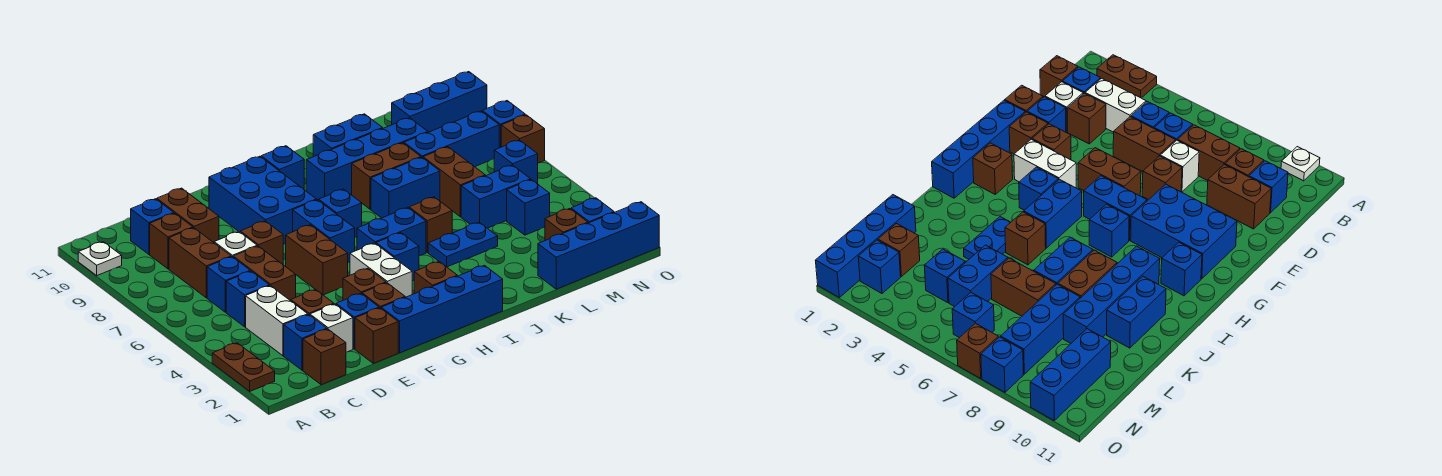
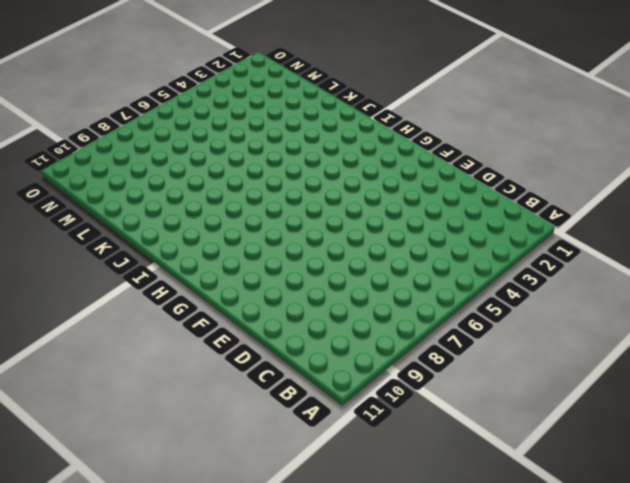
none -> brown 1x2 plate [212,343,275,391]
none -> white 1x1 plate [78,242,122,275]
none -> brown 1x1 brick [303,329,346,385]
none -> blue 1x1 brick [284,315,327,370]

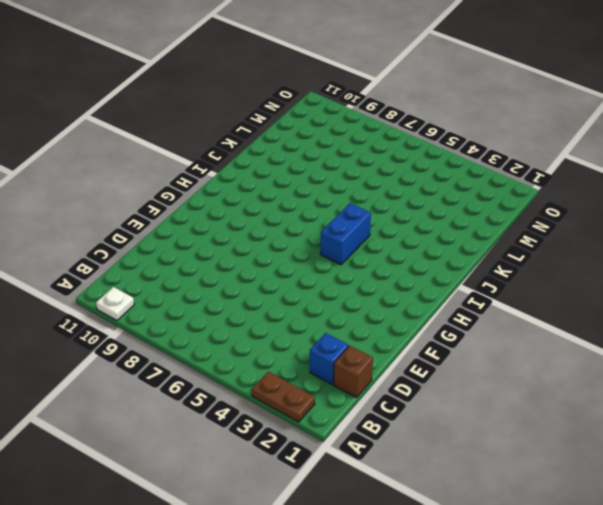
none -> white 1x2 brick [246,286,308,356]
none -> blue 1x1 brick [226,271,269,327]
none -> blue 1x1 brick [207,257,250,312]
none -> brown 1x2 brick [169,228,231,298]

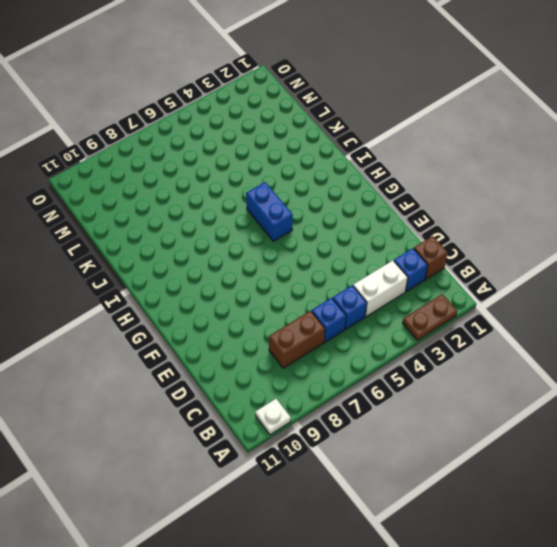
none -> brown 1x1 brick [150,213,193,269]
none -> blue 1x1 brick [131,199,174,254]
none -> white 1x1 brick [310,304,353,352]
none -> brown 1x1 brick [291,289,334,315]

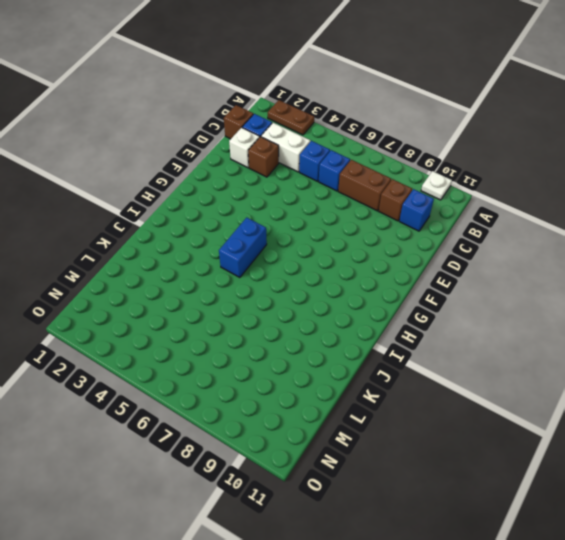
none -> brown 1x2 brick [233,246,296,301]
none -> white 1x1 brick [214,232,257,257]
none -> brown 1x2 brick [157,188,219,243]
none -> brown 1x1 brick [355,308,398,363]

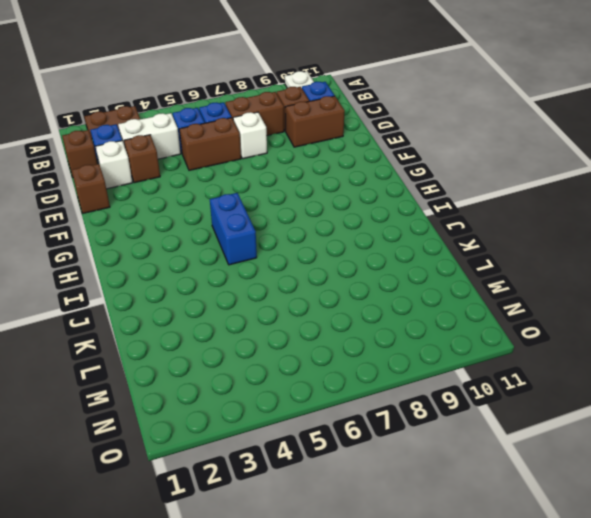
none -> blue 1x1 brick [336,293,379,349]
none -> brown 1x1 brick [240,221,283,264]
none -> blue 1x4 brick [381,265,503,353]
none -> brown 1x1 brick [362,283,405,308]

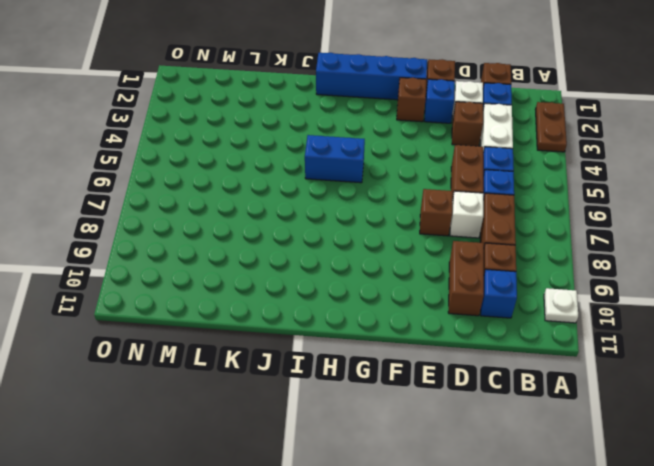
none -> brown 1x1 brick [343,268,386,300]
none -> brown 1x2 brick [286,225,348,295]
none -> blue 2x3 brick [209,156,316,244]
none -> white 1x2 brick [350,243,412,297]

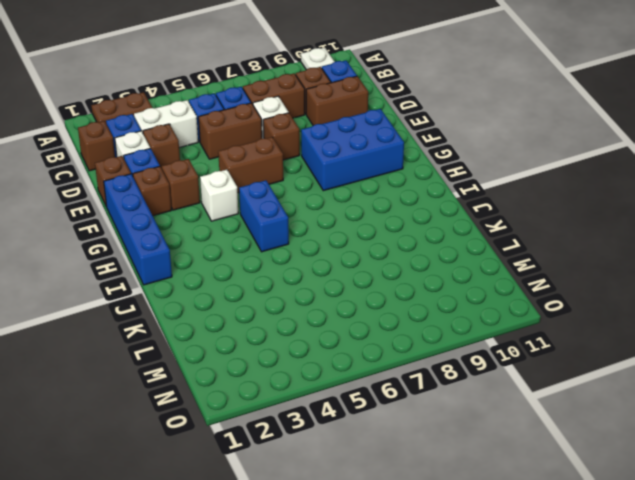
white 1x1 brick [200,170,238,221] -> white 1x2 brick [350,243,412,297]
none -> blue 1x2 brick [293,200,355,262]
none -> brown 1x1 brick [414,262,457,294]
none -> blue 1x1 brick [376,233,419,281]
none -> blue 1x1 brick [319,189,362,237]

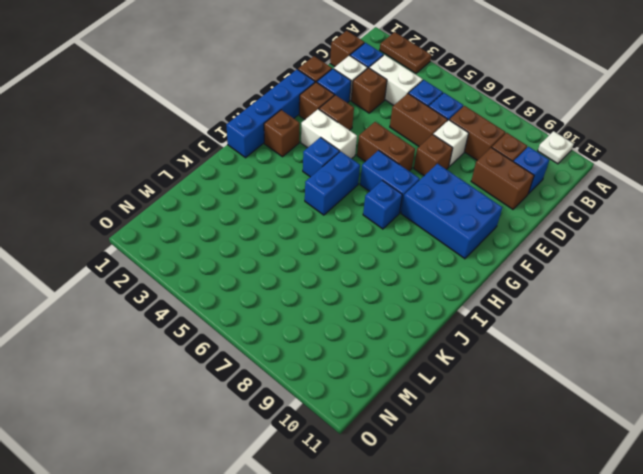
none -> blue 1x1 brick [261,146,304,189]
none -> blue 1x4 brick [306,118,428,200]
none -> blue 1x2 plate [428,222,498,267]
none -> brown 1x1 brick [409,197,452,253]

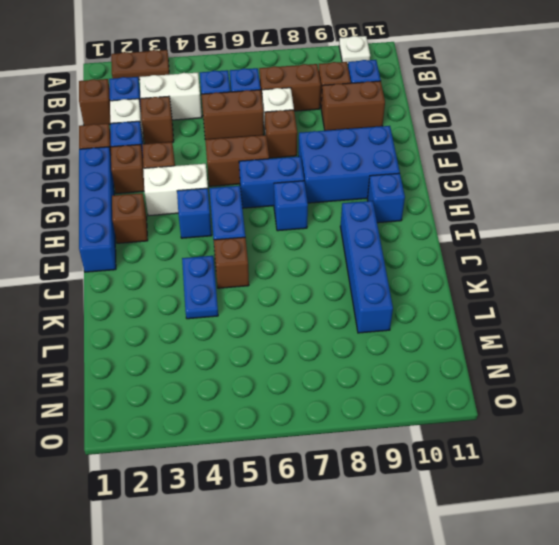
none -> blue 1x2 brick [371,157,440,218]
none -> brown 1x2 brick [352,143,421,209]
none -> blue 1x2 brick [313,114,383,157]
none -> blue 1x4 brick [538,202,659,289]

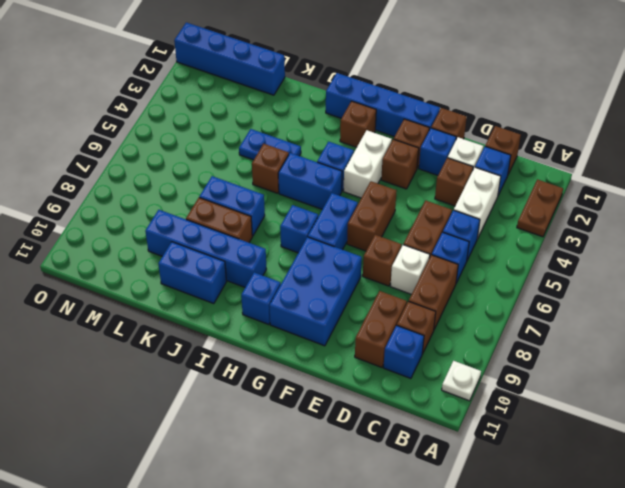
none -> blue 1x2 brick [461,165,531,228]
none -> brown 1x2 brick [423,147,485,217]
none -> blue 1x3 brick [404,111,499,167]
none -> brown 1x1 brick [545,209,588,241]

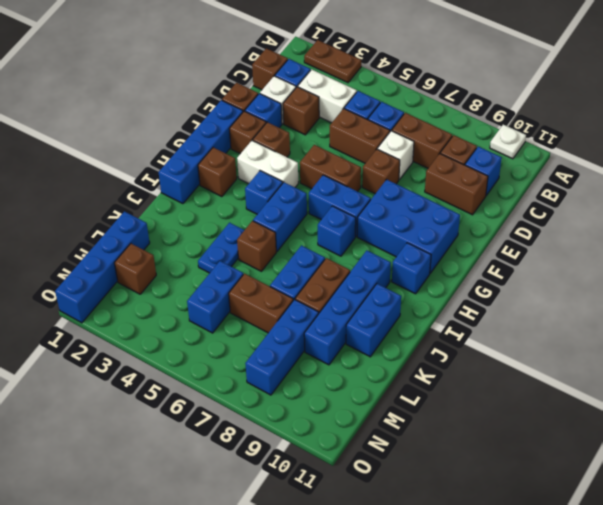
none -> blue 1x1 brick [507,180,550,235]
none -> blue 1x3 brick [392,72,487,132]
none -> blue 1x1 brick [571,198,614,223]
none -> blue 1x1 brick [494,140,538,184]

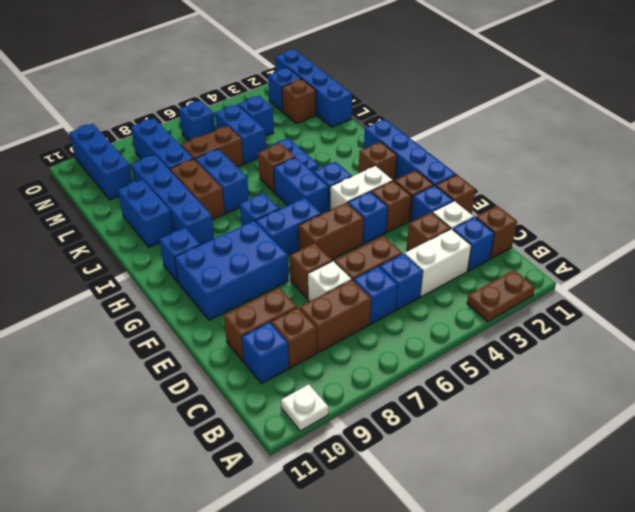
blue 1x1 brick [348,192,388,244] -> blue 1x1 brick moved to [482,101,525,148]
none -> brown 1x1 brick [501,115,545,163]

